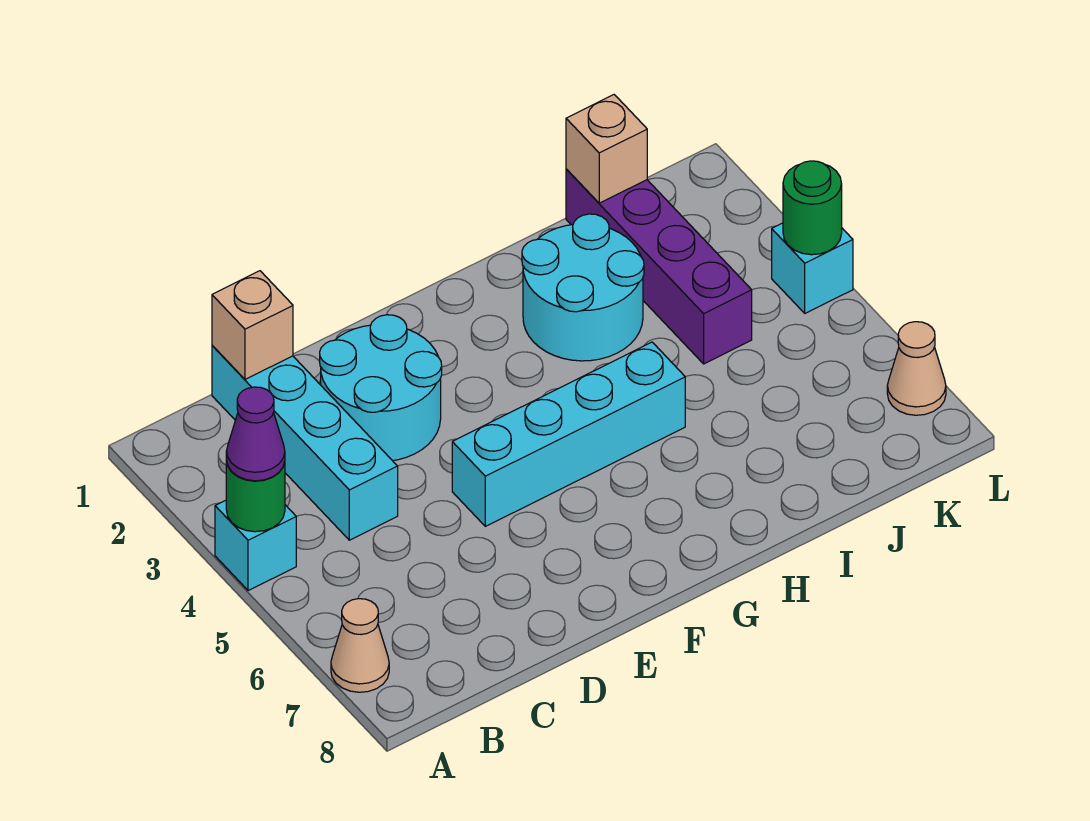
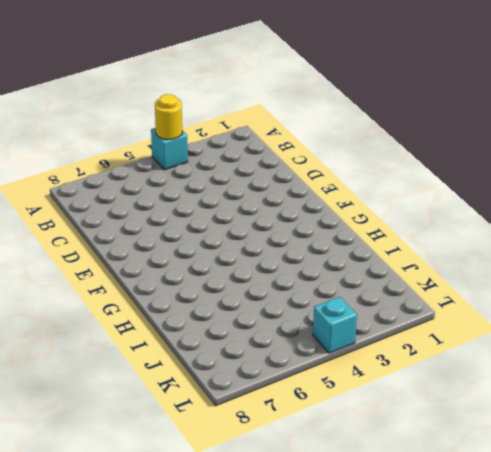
yellow 1x1 round brick [155,94,182,140] -> green 1x1 round brick [226,460,285,532]
none -> tan 1x1 cone [331,599,389,692]
none -> cyan 1x4 brick [212,346,398,540]
none -> cyan 2x2 round brick [320,315,442,461]

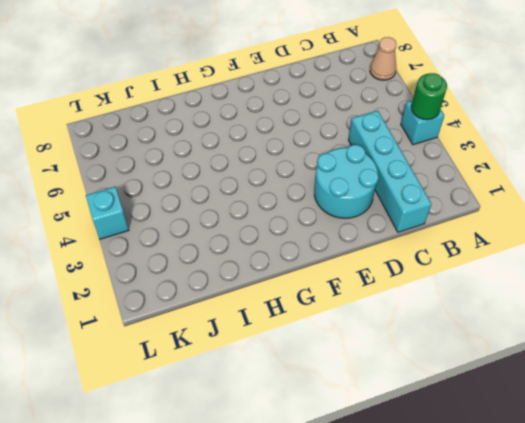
none -> cyan 1x4 brick [452,342,685,526]
none -> cyan 2x2 round brick [522,214,644,361]
none -> purple 1x4 brick [566,169,752,364]

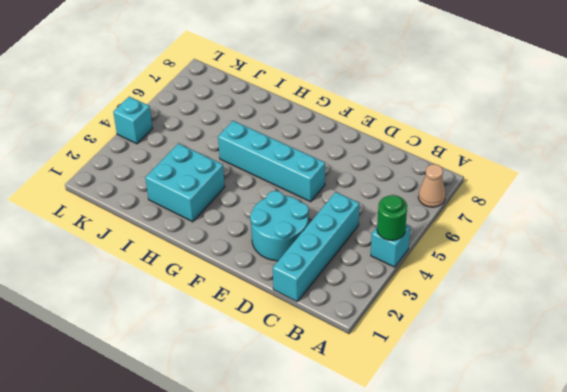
cyan 2x2 brick [145,144,225,222] -> cyan 2x2 round brick [522,214,644,361]
none -> purple 1x4 brick [566,169,752,364]
none -> tan 1x1 cone [887,322,946,415]
none -> tan 1x1 brick [212,271,293,379]

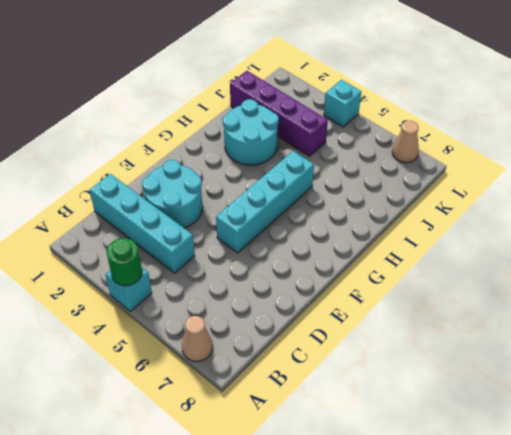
none -> tan 1x1 brick [212,271,293,379]
none -> tan 1x1 brick [566,95,647,203]
none -> green 1x1 round brick [783,161,842,255]

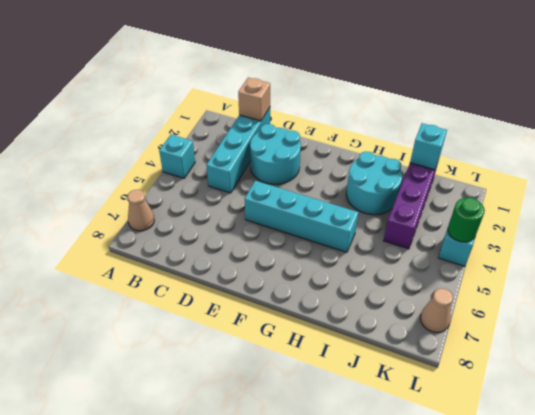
cyan 1x1 brick [410,123,447,170] -> tan 1x1 brick [566,95,647,203]
none -> green 1x1 round brick [226,460,285,532]
none -> purple 1x1 cone [226,387,285,481]

